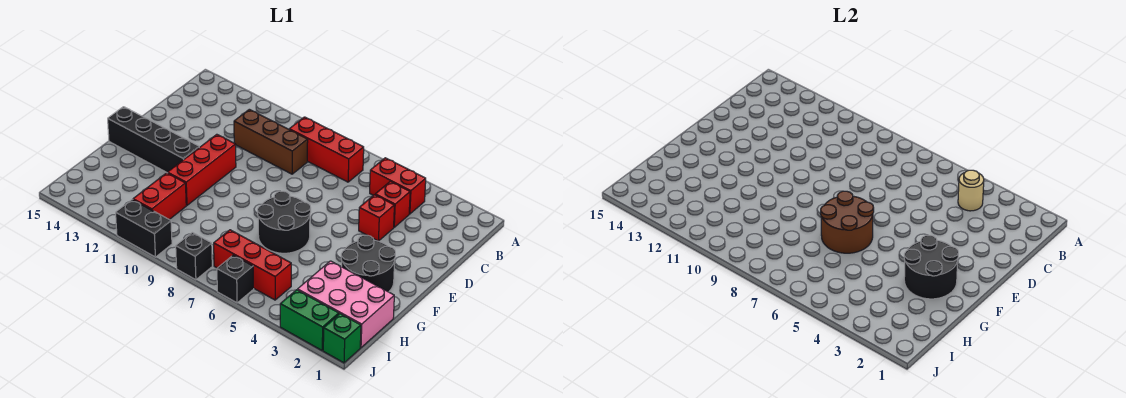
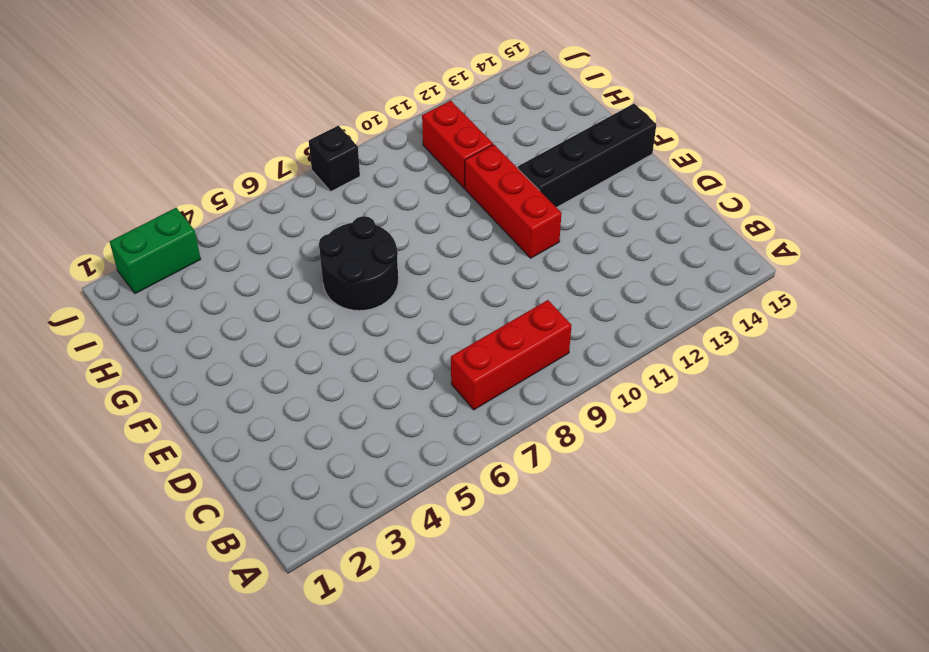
none -> red 1x2 brick [370,158,426,214]
none -> red 1x1 brick [375,181,410,227]
none -> brown 1x3 brick [234,109,308,174]

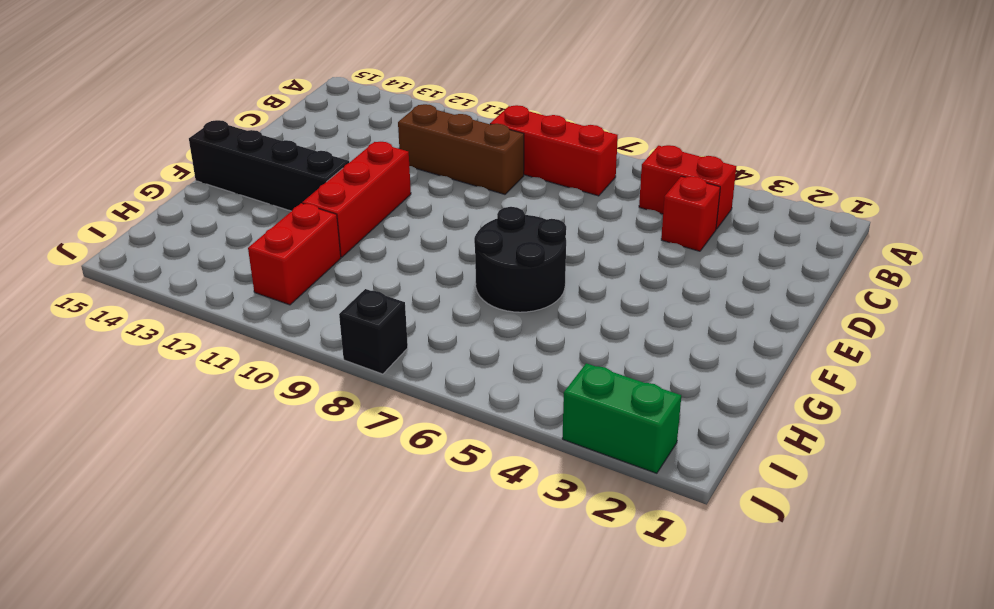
none -> red 1x1 brick [359,195,394,241]
none -> black 2x2 round brick [341,235,395,292]
none -> pink 2x3 brick [298,261,394,348]

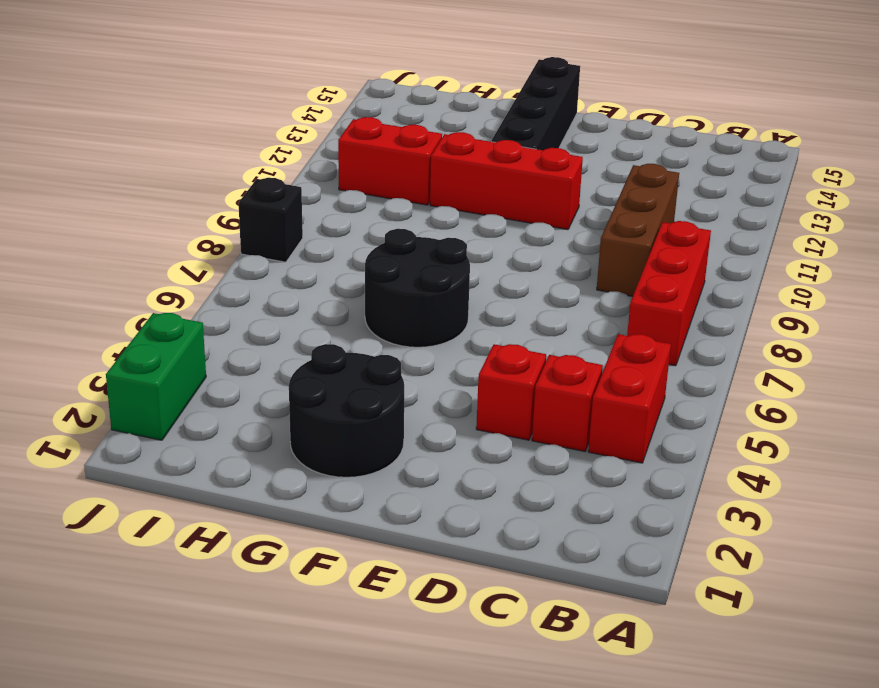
none -> pink 2x3 brick [298,261,394,348]
none -> red 1x3 brick [214,230,291,300]
none -> green 1x1 brick [323,314,361,363]

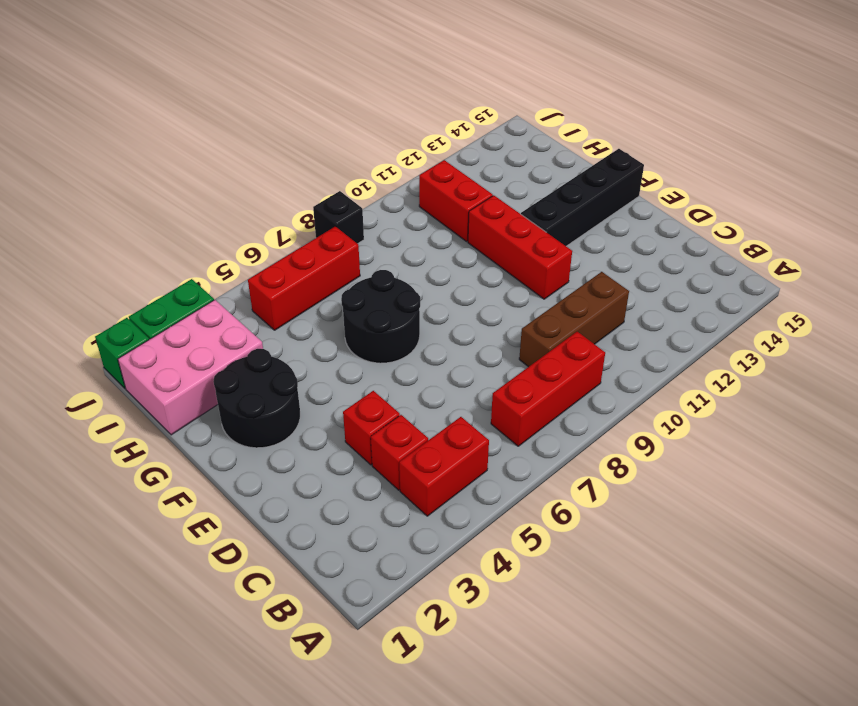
none -> black 1x1 brick [217,255,254,303]
none -> black 1x2 brick [116,199,172,257]
none -> tan 1x1 round brick [958,170,984,211]

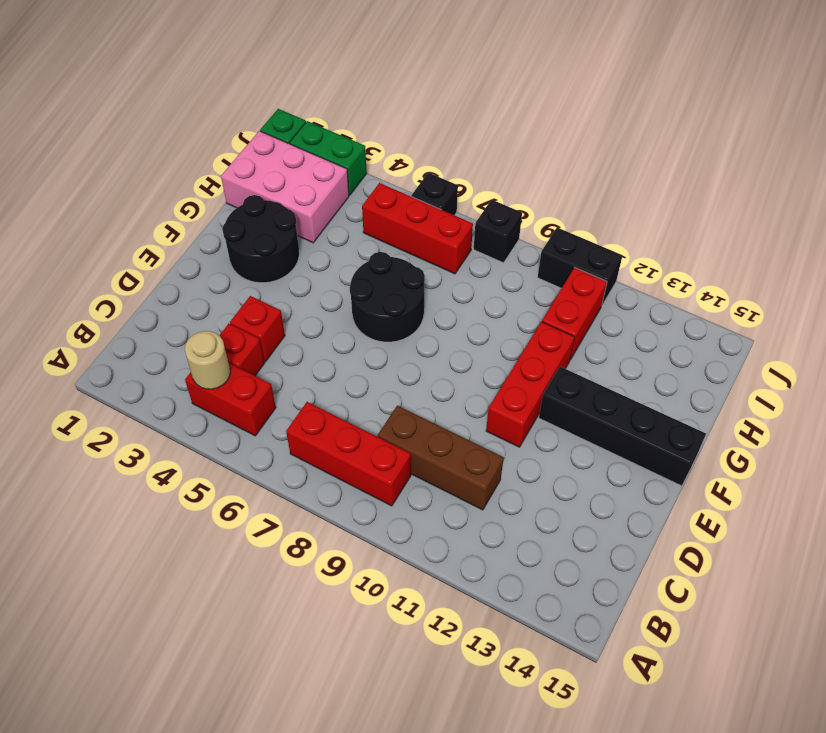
none -> black 2x2 round brick [904,235,958,299]
none -> brown 2x2 round brick [821,191,874,253]

